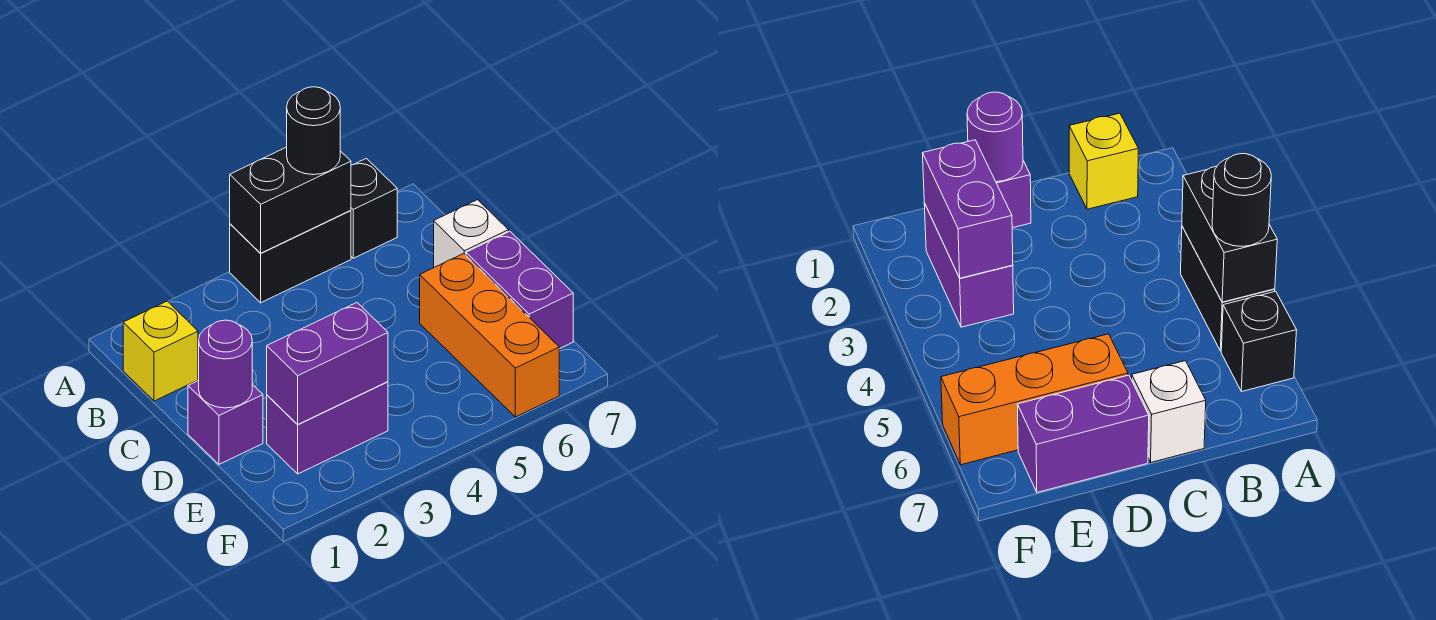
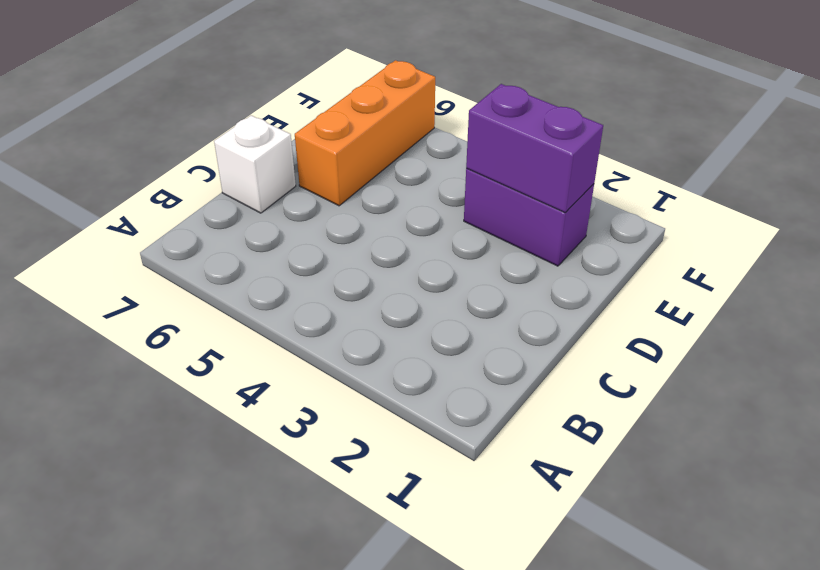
none -> black 1x2 brick [230,210,351,303]
none -> black 1x1 brick [351,158,397,258]
none -> yellow 1x1 brick [123,301,198,401]

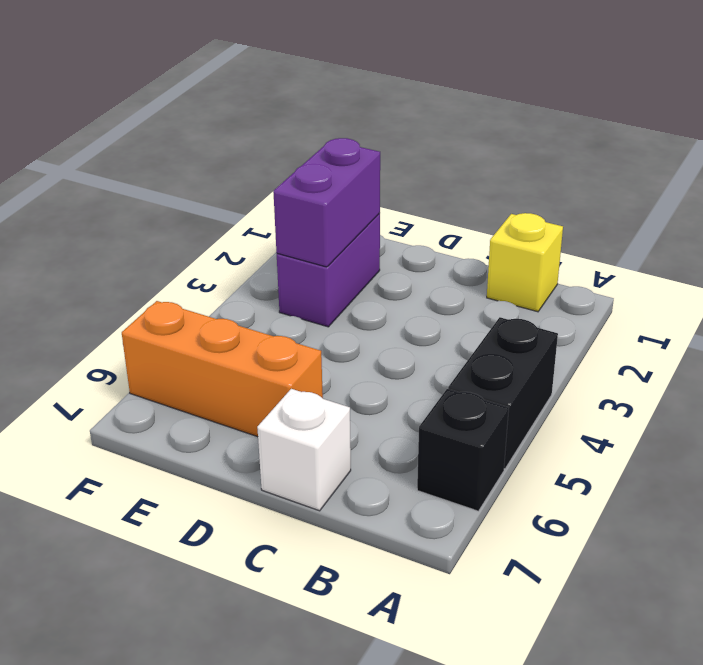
none -> purple 1x1 brick [188,381,263,464]
none -> purple 1x2 brick [466,231,573,349]
none -> black 1x2 brick [230,147,351,253]

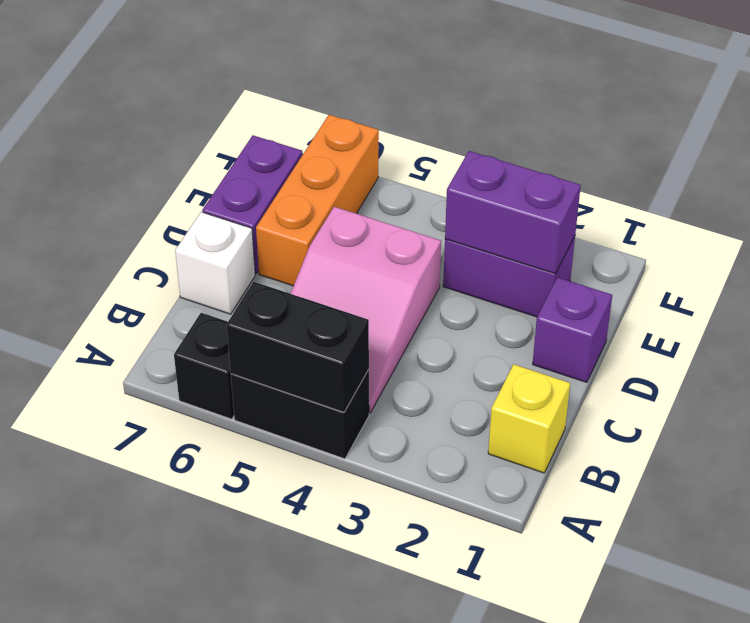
pink 2x3 slope [291,207,441,413] -> none
none -> purple 1x1 round brick [199,320,252,408]
none -> black 1x1 round brick [287,87,340,175]

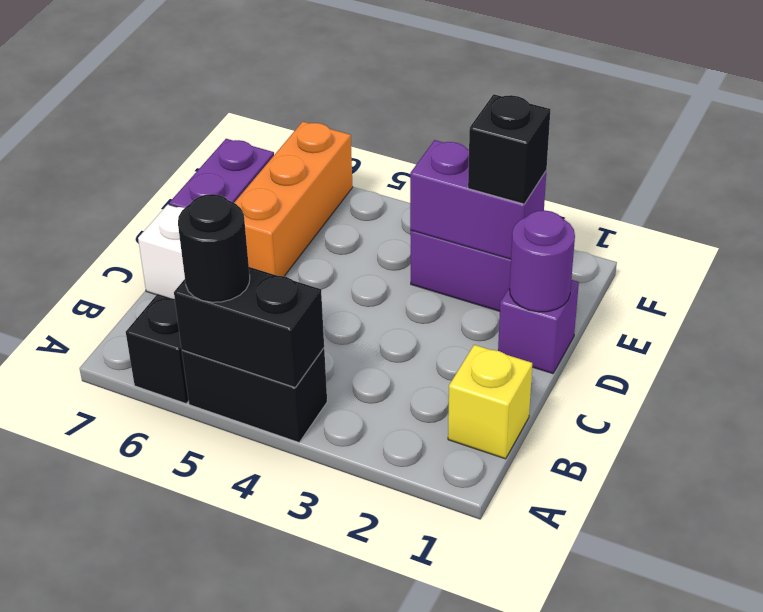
black 1x1 brick [468,94,551,204] -> none

